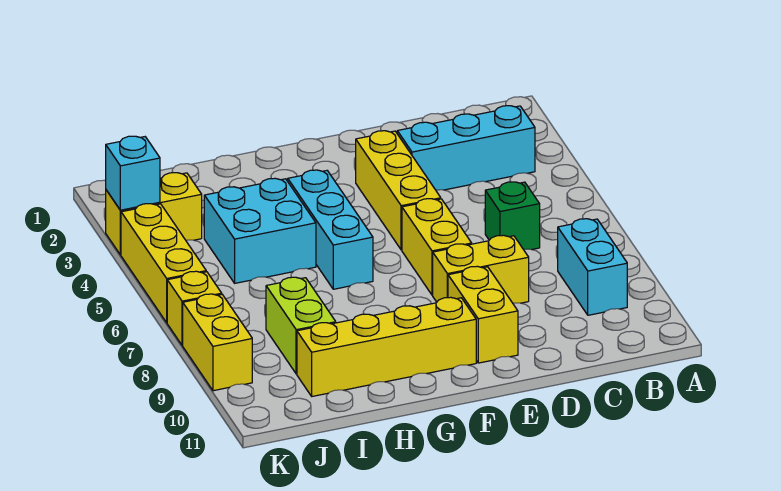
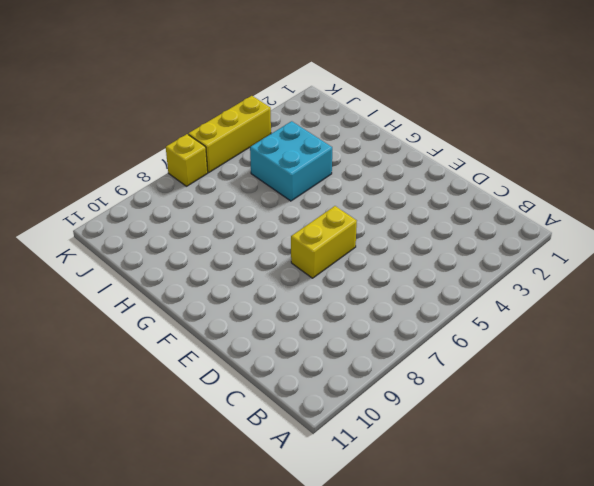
none -> cyan 1x3 brick [397,106,535,190]
none -> cyan 1x2 brick [558,219,627,315]
none -> green 1x1 brick [485,182,540,250]

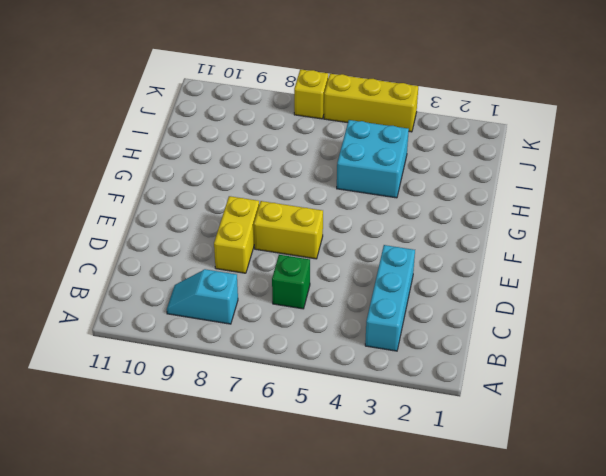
cyan 1x2 slope [167,269,238,324] -> cyan 1x2 brick [558,219,627,315]
none -> yellow 1x3 brick [356,131,441,250]
none -> yellow 1x2 brick [448,266,518,363]
none -> yellow 1x4 brick [297,297,476,396]

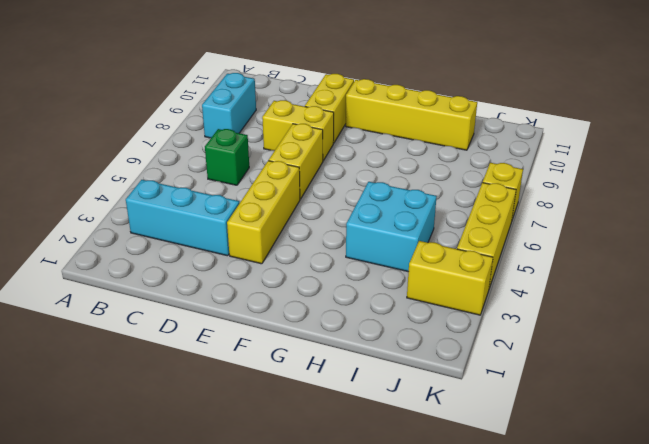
none -> cyan 1x3 brick [288,170,373,289]
none -> lime 1x2 brick [266,277,336,374]
none -> yellow 1x2 brick [183,294,252,391]

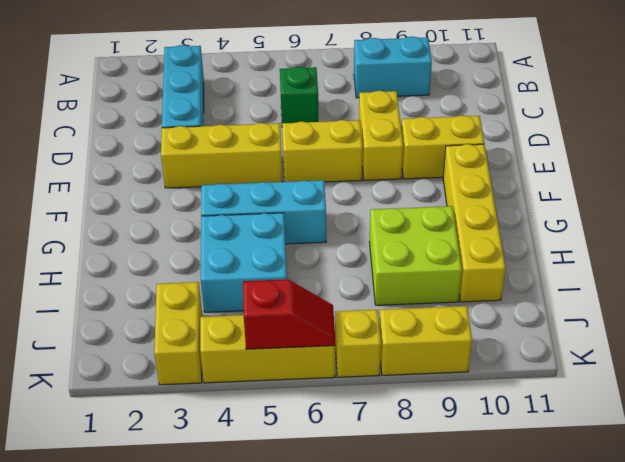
lime 2x2 brick [369,206,462,305] -> lime 1x2 brick [266,277,336,374]
red 1x2 slope [243,279,335,349] -> none
none -> cyan 1x1 brick [106,136,160,210]

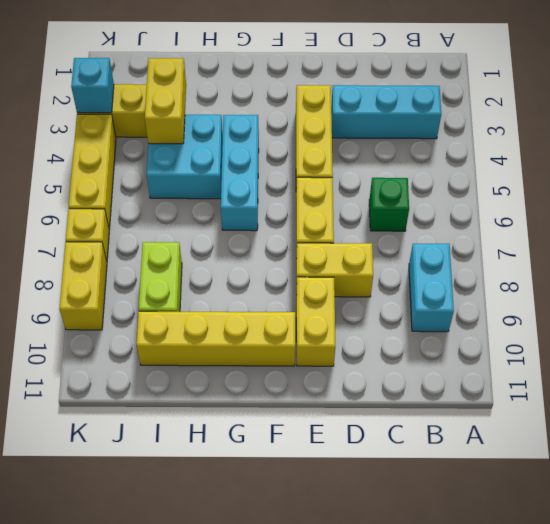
yellow 1x2 brick [145,58,186,144] -> none

